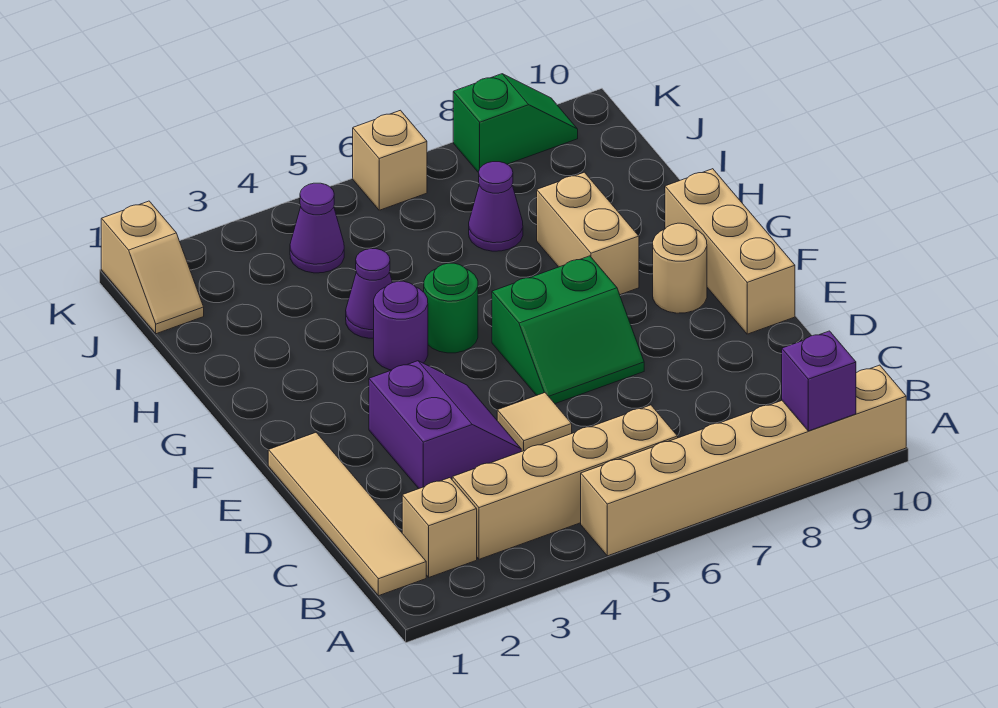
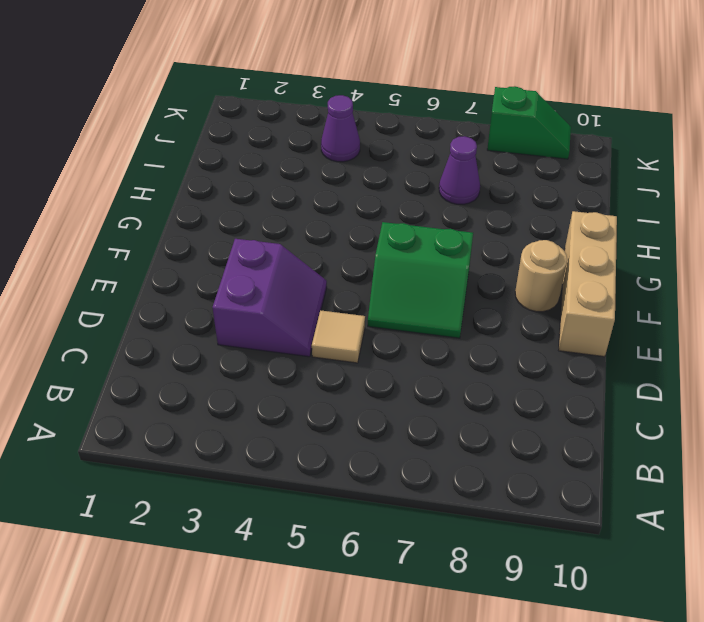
none -> tan 1x6 brick [581,365,906,556]
none -> tan 1x4 tile [268,433,426,596]
none -> tan 1x1 brick [402,478,477,577]

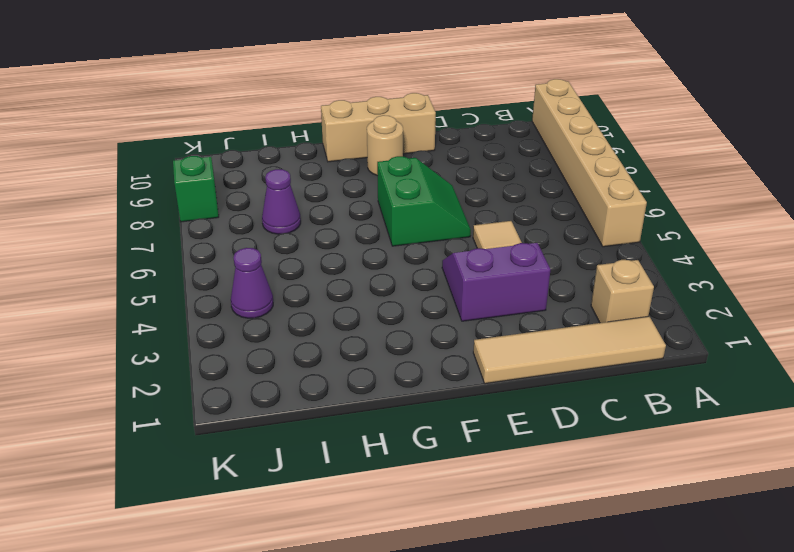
none -> tan 1x4 brick [452,405,678,559]
none -> purple 1x1 round brick [374,281,428,370]
none -> green 1x1 round brick [424,263,478,353]

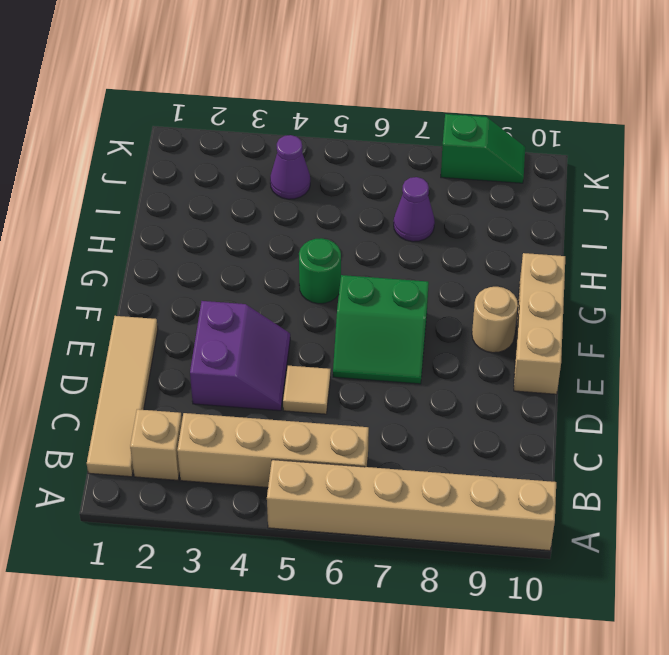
none -> purple 1x1 round brick [374,281,428,370]
none -> tan 1x2 brick [537,172,639,295]
none -> purple 1x1 cone [346,249,392,338]

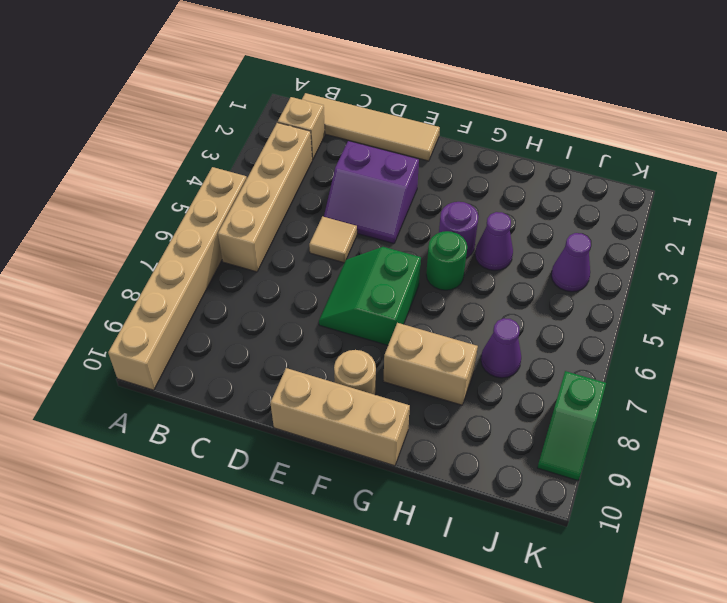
none -> tan 1x2 slope [101,201,204,334]
none -> tan 1x1 brick [353,110,427,210]
none -> purple 1x1 brick [782,331,856,431]

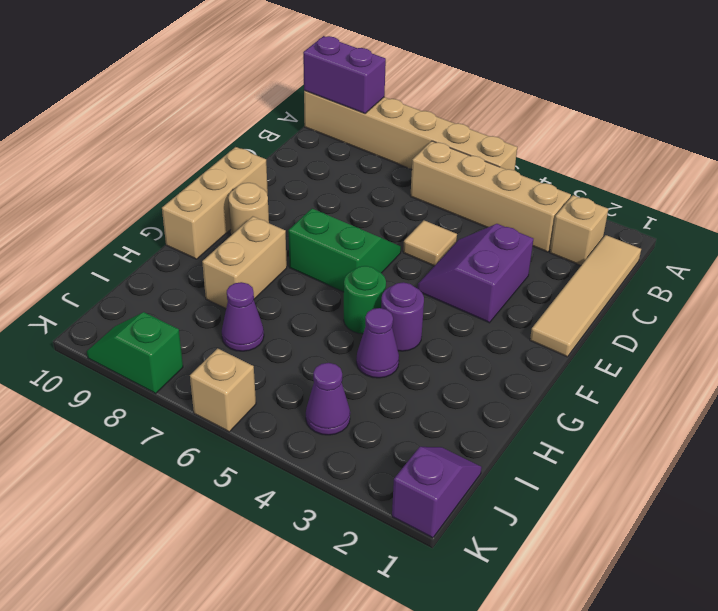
purple 1x2 brick [303,36,386,114] -> purple 1x1 brick [782,331,856,431]
purple 1x2 slope [392,447,482,538] -> tan 1x2 slope [101,201,204,334]

